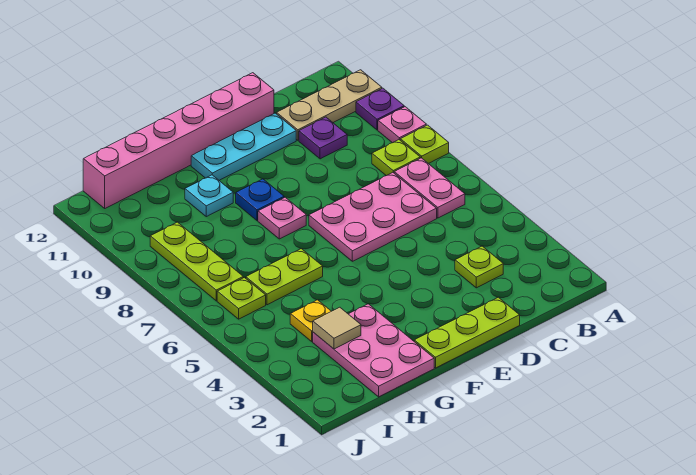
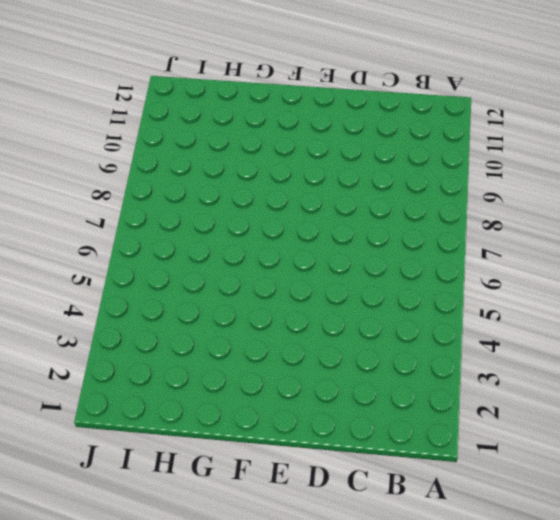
none -> lime 1x1 plate [400,125,449,164]
none -> pink 1x1 plate [378,107,426,143]
none -> purple 1x1 plate [356,88,404,130]

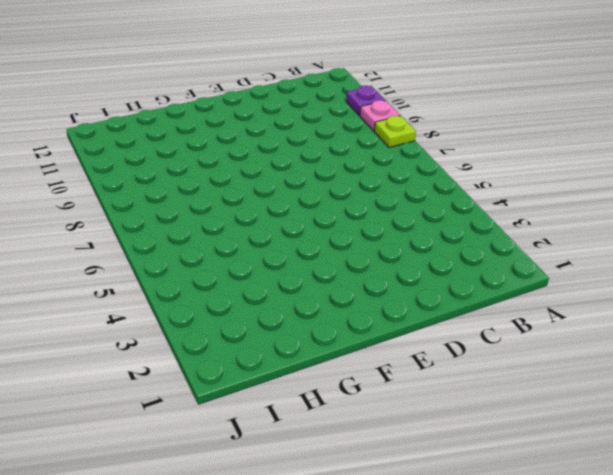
none -> tan 1x3 plate [277,70,382,140]
none -> pink 1x2 plate [394,158,465,218]
none -> lime 1x1 plate [372,140,420,176]

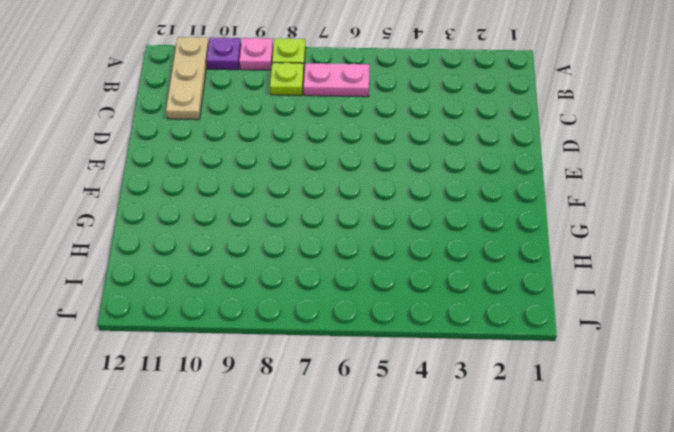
none -> lime 1x1 plate [455,246,503,288]
none -> pink 2x3 plate [309,173,437,261]
none -> purple 1x1 plate [299,117,347,159]

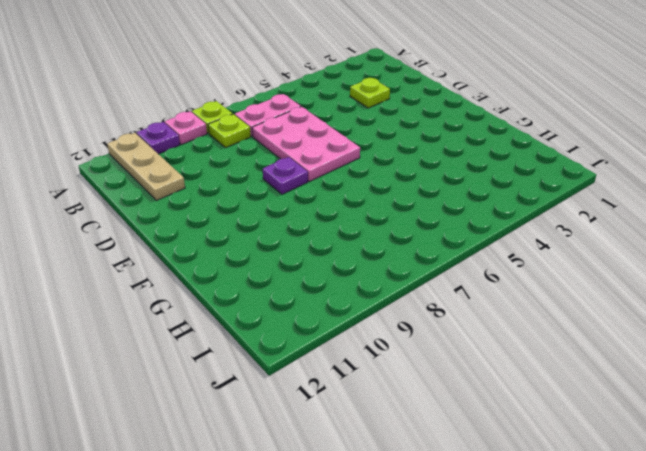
purple 1x1 plate [263,157,308,194] -> purple 1x1 plate moved to [299,117,347,159]
none -> lime 1x3 plate [414,297,520,368]
none -> cyan 1x3 plate [191,113,296,180]
none -> pink 1x6 brick [83,73,274,208]

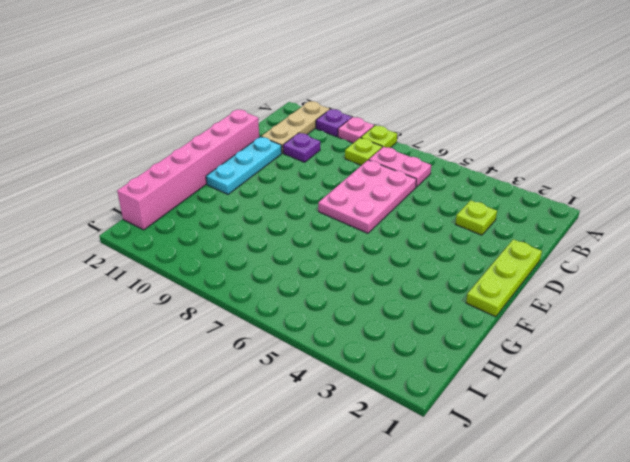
none -> pink 1x1 plate [258,197,306,239]
none -> blue 1x1 plate [236,179,284,221]
none -> pink 2x3 plate [313,304,434,397]

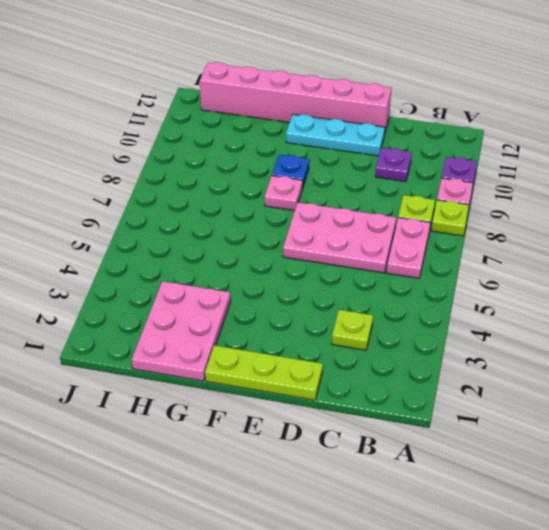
none -> tan 1x3 plate [277,70,382,140]
none -> lime 1x2 plate [246,249,323,305]
none -> cyan 1x1 plate [185,175,233,217]

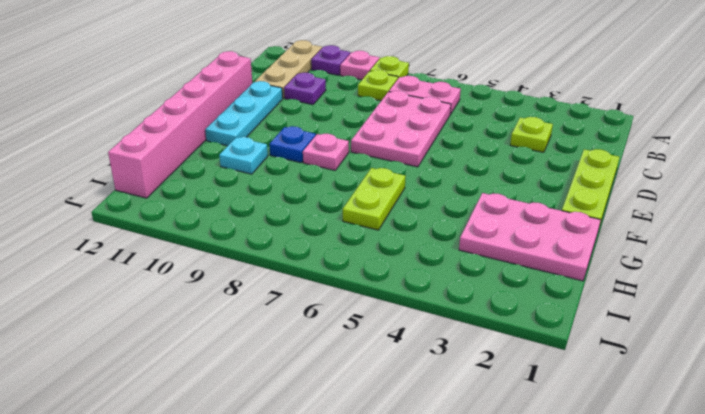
none -> yellow 1x1 plate [290,300,331,341]
none -> lime 1x1 plate [217,277,266,319]
none -> lime 1x3 plate [150,222,243,301]

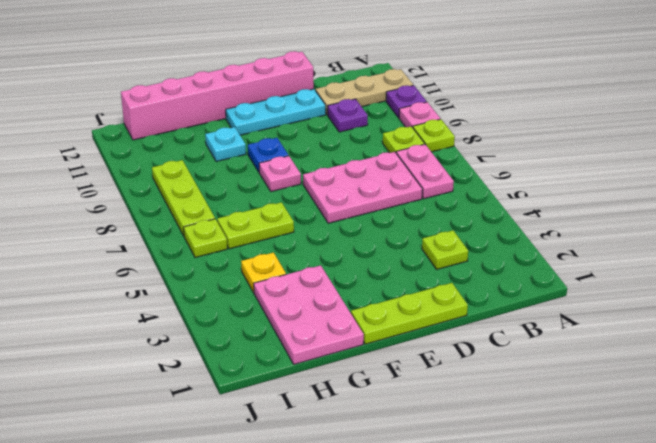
none -> tan 1x1 tile [313,307,361,349]

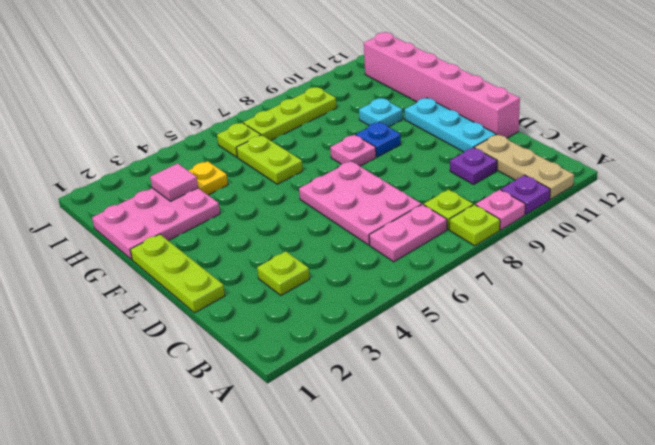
pink 1x1 tile [150,163,198,201] -> tan 1x1 tile [313,307,361,349]

